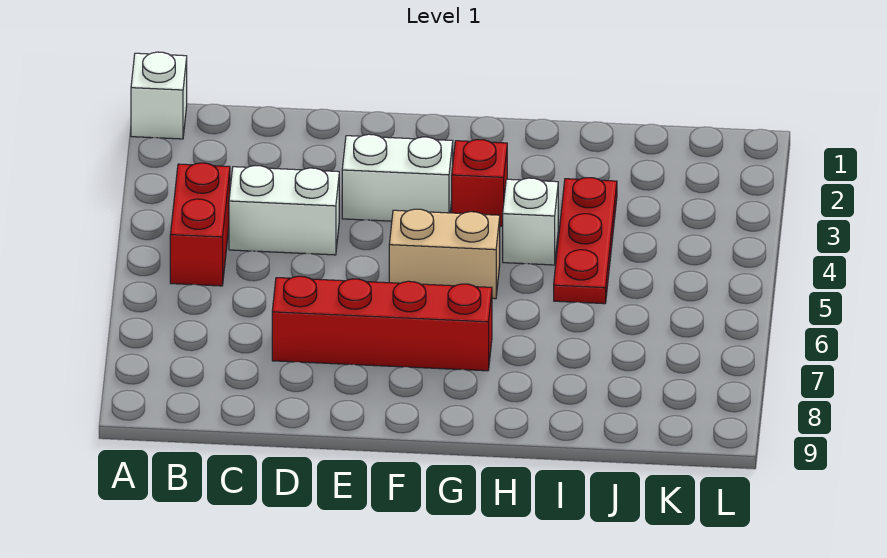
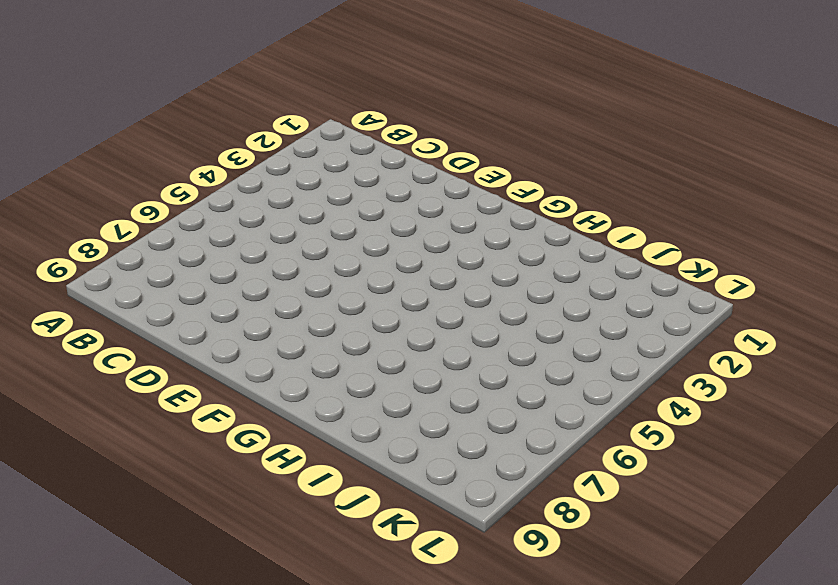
none -> white 1x1 brick [131,52,187,139]
none -> red 1x2 brick [170,163,230,286]

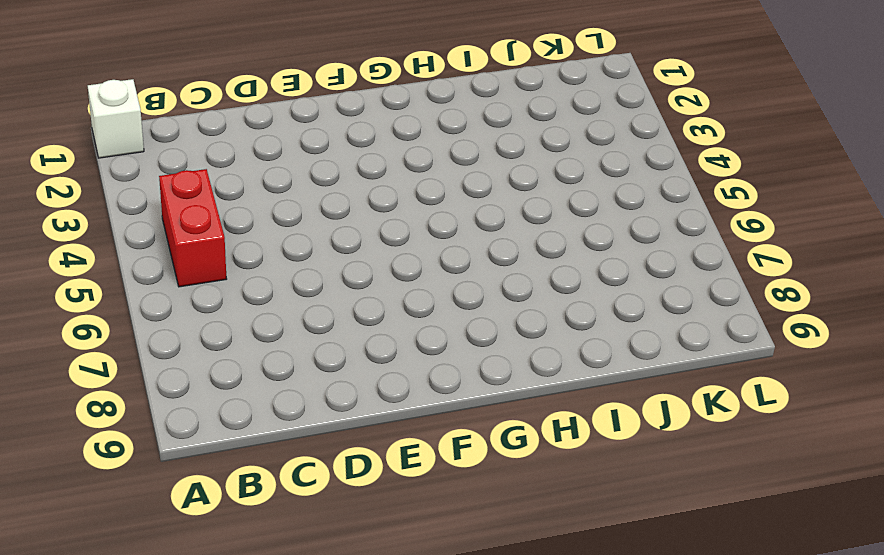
none -> white 1x2 brick [229,166,339,255]
none -> red 1x4 brick [272,276,492,371]

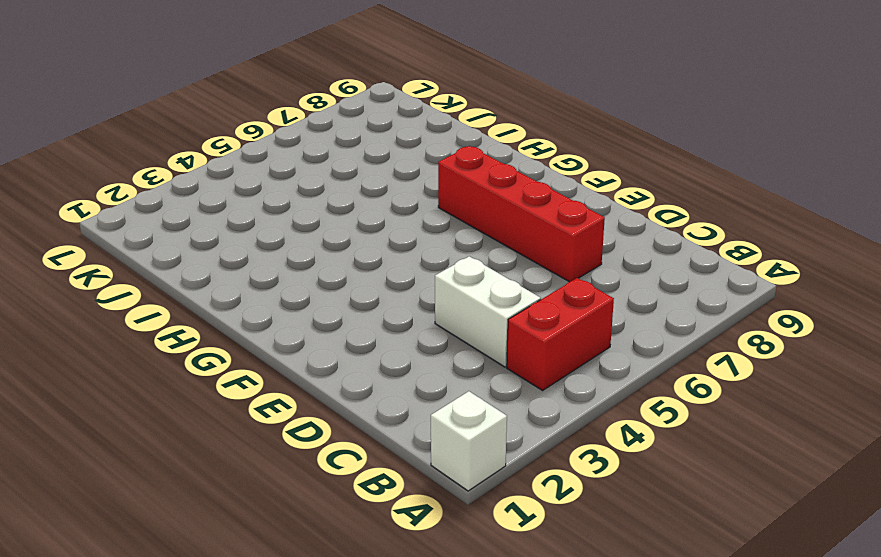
none -> white 1x2 brick [342,134,453,221]
none -> tan 1x2 brick [389,209,500,299]

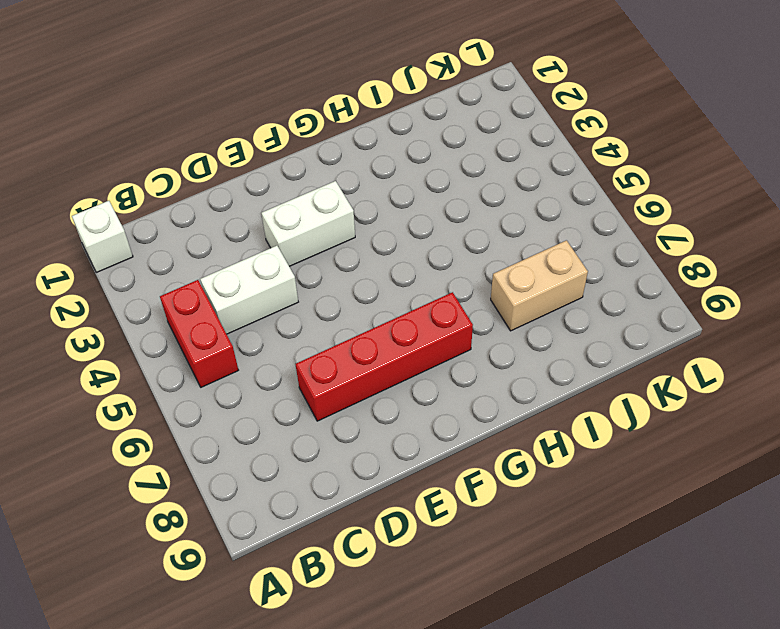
tan 1x2 brick [491,240,588,331] -> tan 1x2 brick moved to [389,209,500,299]
none -> red 1x1 brick [452,140,507,226]
none -> white 1x1 brick [503,178,558,265]

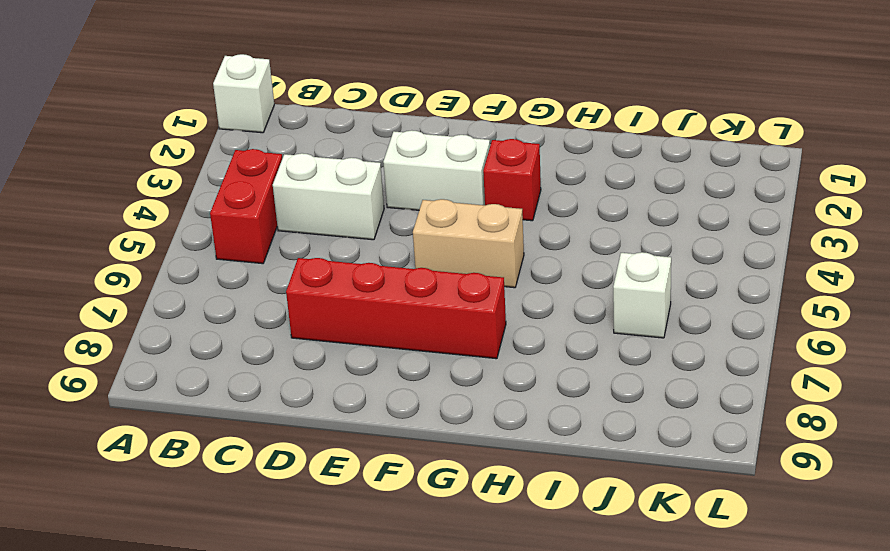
white 1x1 brick [613,252,671,338] -> white 1x1 brick moved to [503,178,558,265]
none -> red 1x3 plate [554,178,617,304]

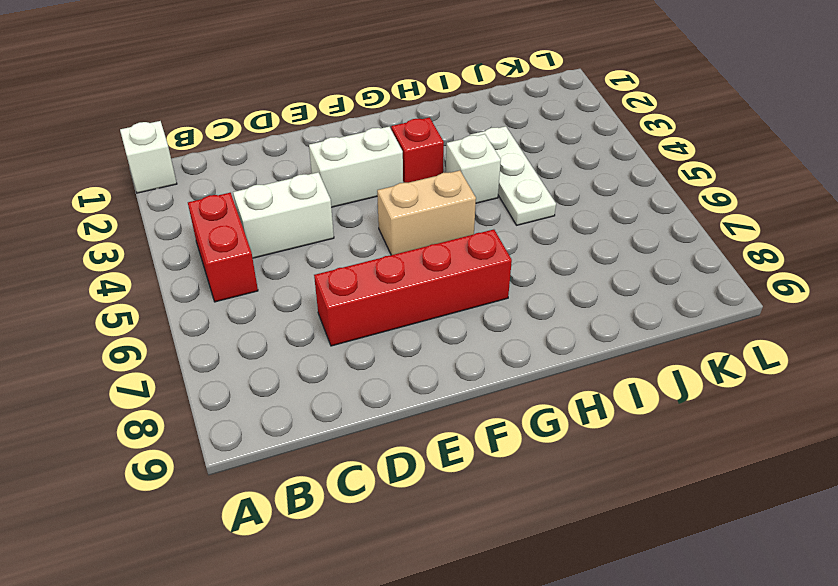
white 1x3 plate [470,126,556,225] -> red 1x3 plate [554,178,617,304]

